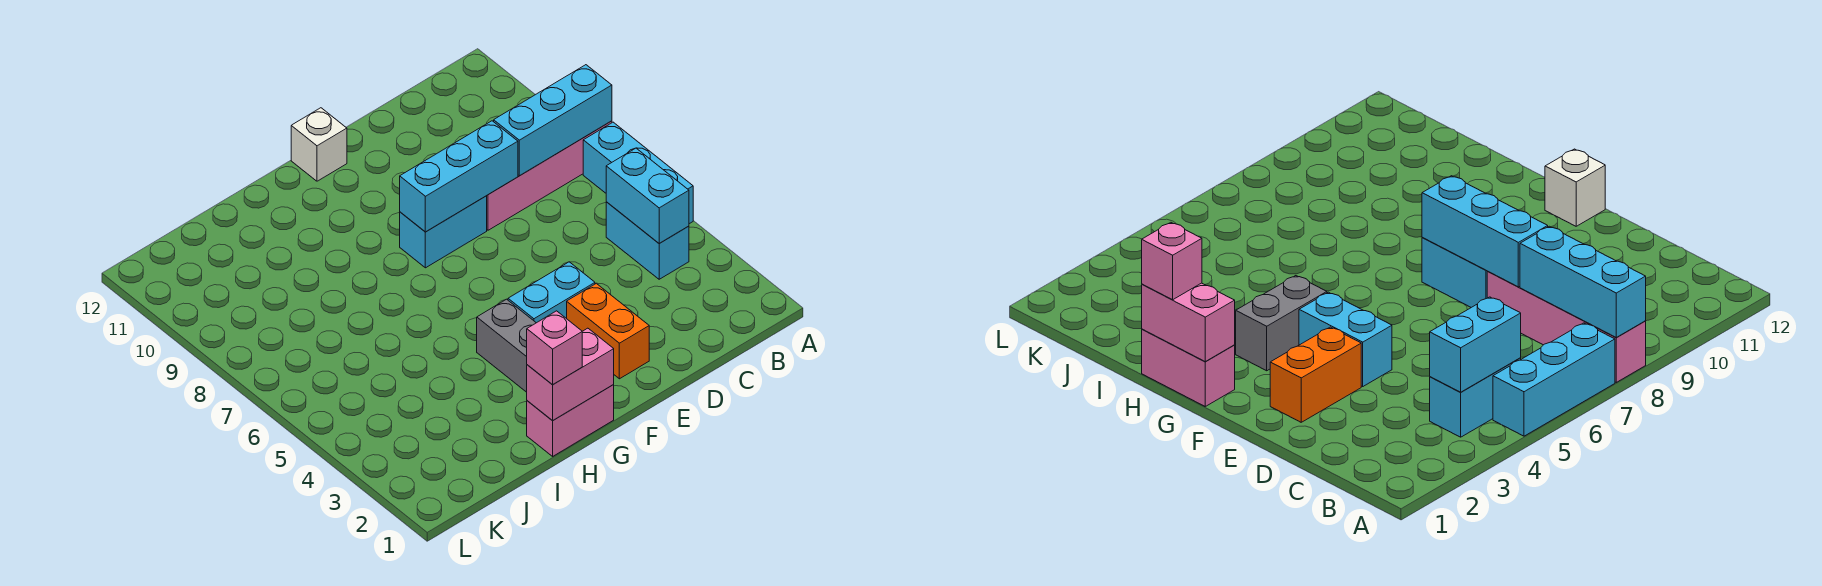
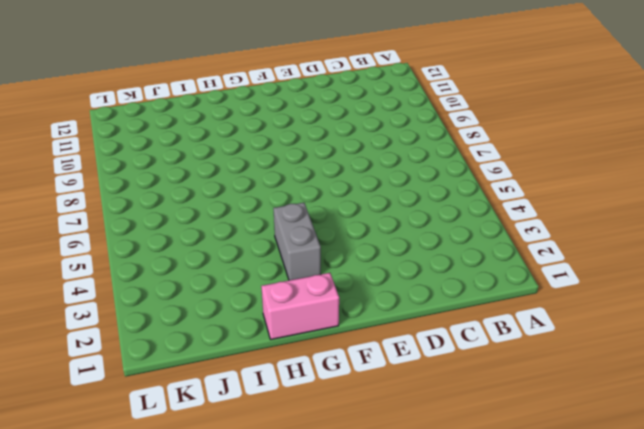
none -> cyan 1x3 brick [583,122,693,224]
none -> pink 1x4 brick [487,121,612,230]
none -> cyan 1x2 brick [606,202,689,279]

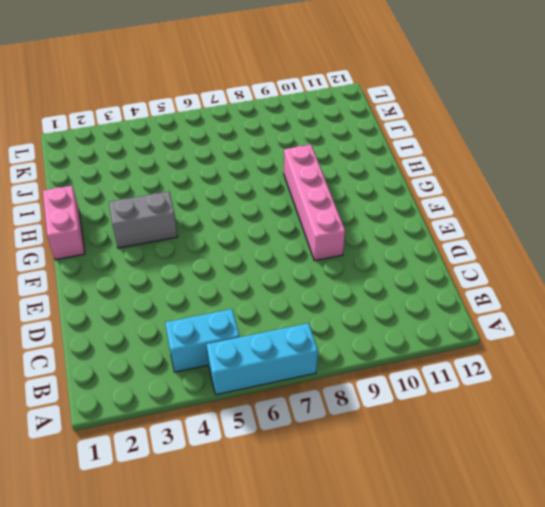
pink 1x4 brick [284,145,345,261] -> pink 1x4 brick moved to [487,121,612,230]
none -> orange 1x2 brick [567,283,649,379]
none -> cyan 1x2 brick [508,262,595,323]
none -> cyan 1x2 brick [400,196,487,268]

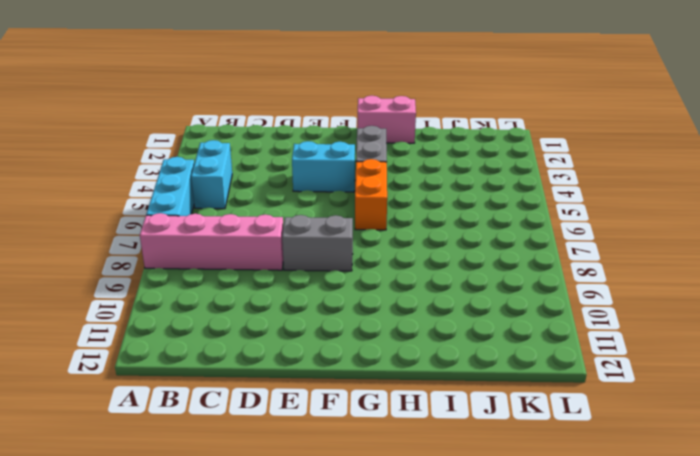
grey 1x2 brick [282,215,353,271] -> cyan 1x2 brick [400,196,487,268]
orange 1x2 brick [355,159,387,230] -> orange 1x2 brick moved to [567,283,649,379]
none -> white 1x1 brick [291,108,347,181]
none -> cyan 1x3 brick [494,65,612,176]
none -> cyan 1x2 brick [606,148,689,243]

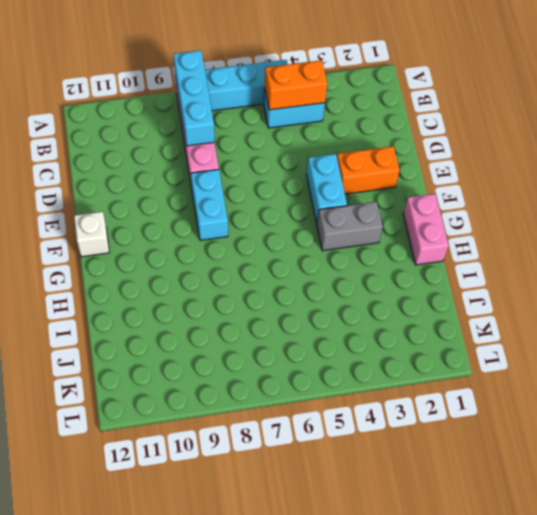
orange 1x2 brick [265,60,327,110] -> cyan 1x2 brick [606,148,689,243]
none -> cyan 1x3 brick [400,121,518,232]
none -> pink 1x2 brick [527,328,614,421]
none -> pink 1x1 brick [527,311,582,385]

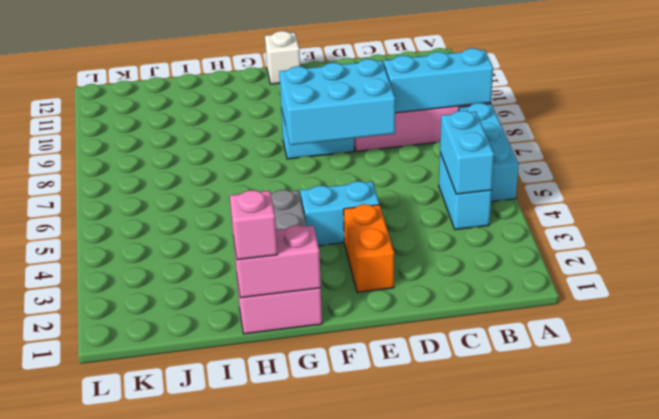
cyan 2x3 brick [279,59,395,145] -> cyan 1x3 brick [400,121,518,232]

